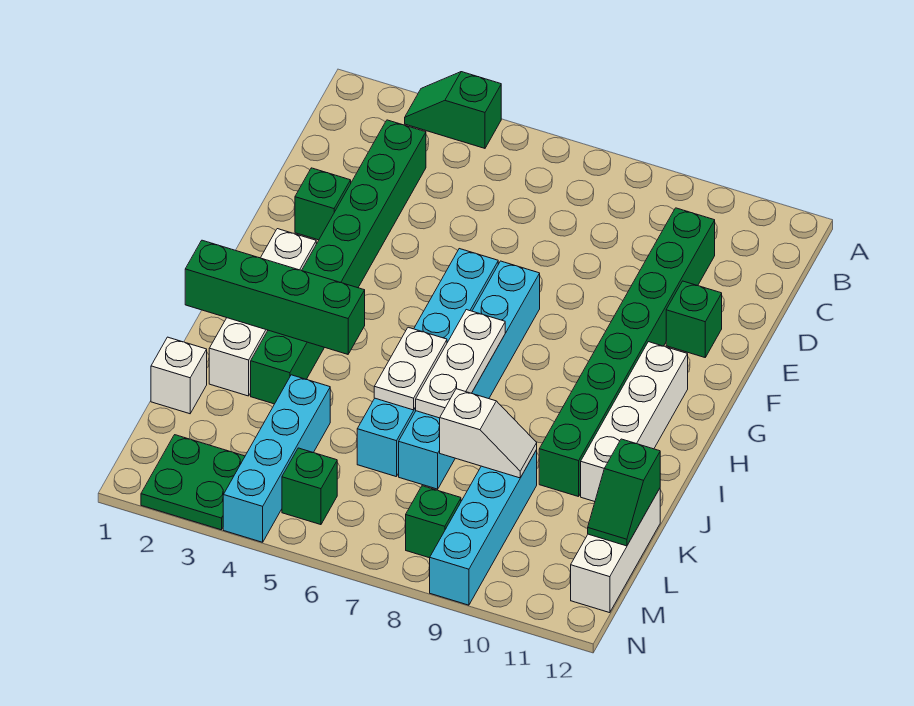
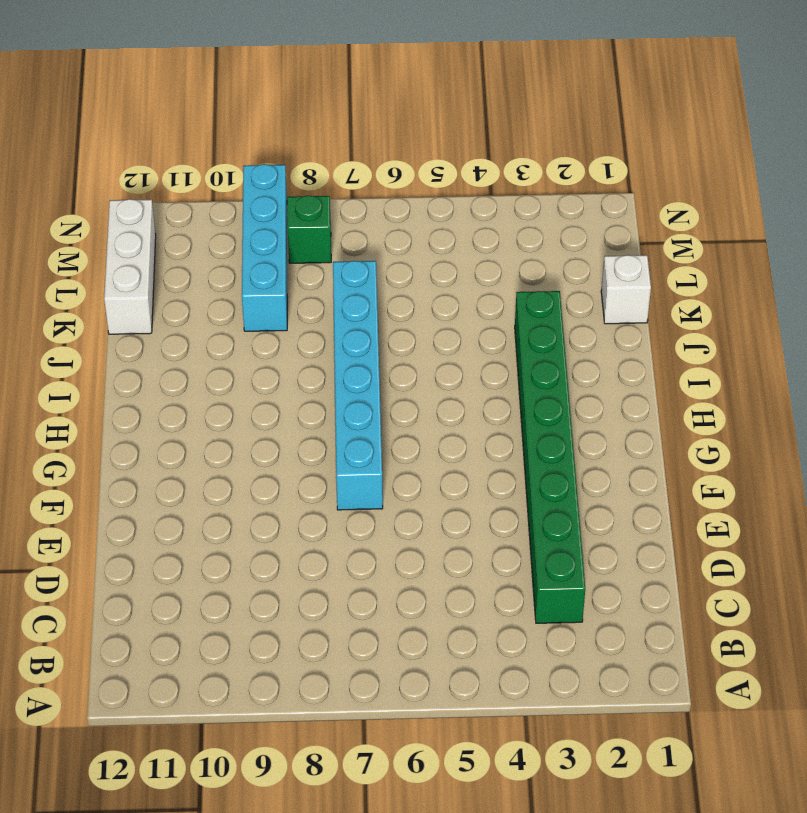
none -> green 1x2 slope [405,72,501,148]
none -> green 1x8 brick [539,208,715,497]
none -> green 1x1 brick [295,168,351,240]

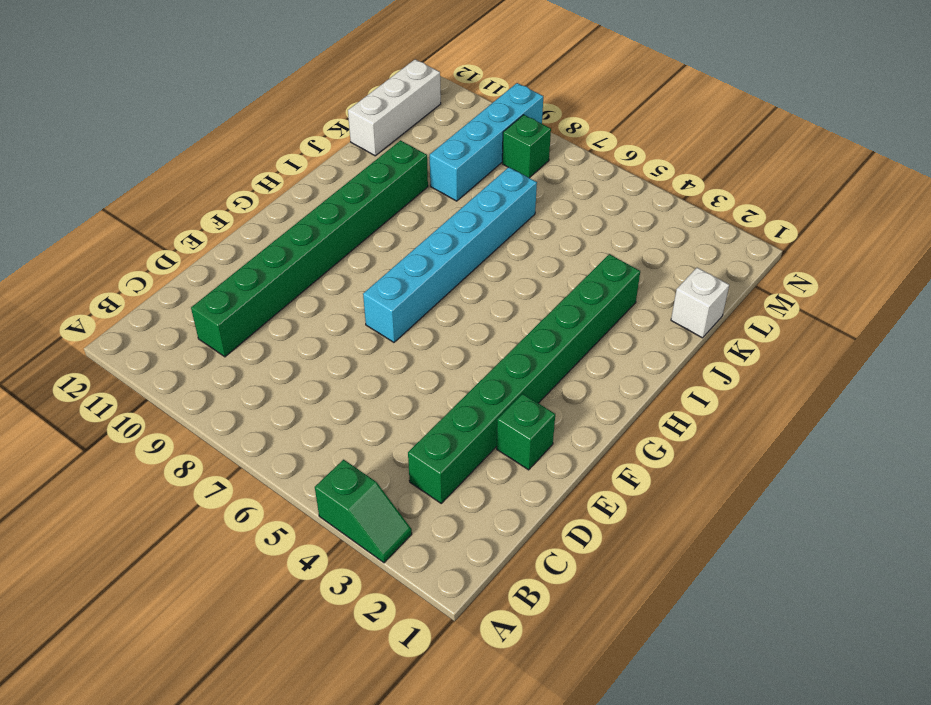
none -> green 1x1 brick [666,281,722,357]
none -> cyan 1x6 brick [357,249,498,477]
none -> white 1x4 brick [209,229,316,396]

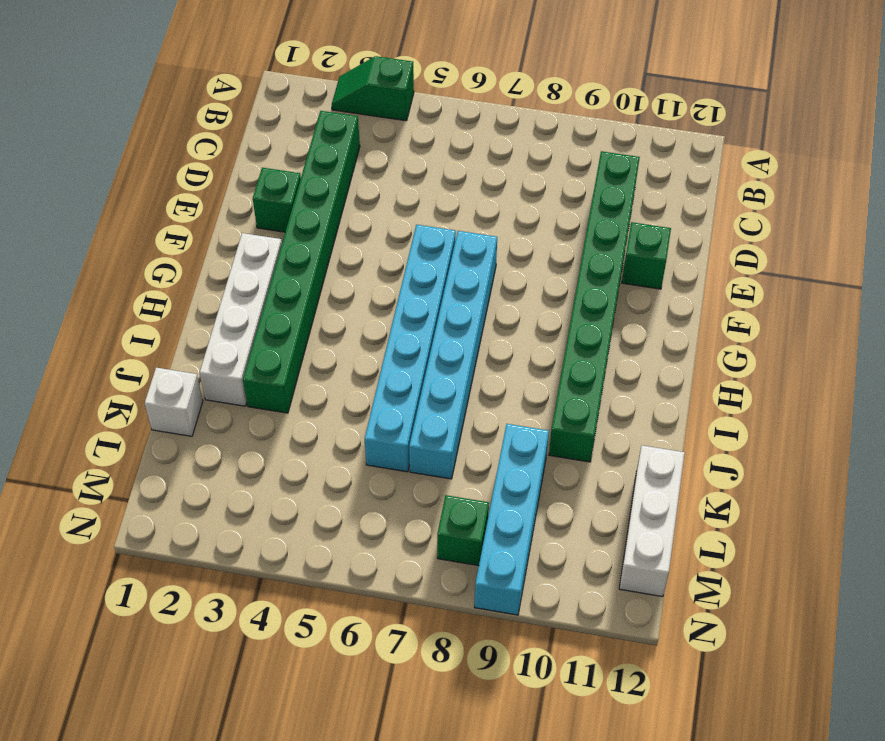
none -> white 1x4 brick [581,342,688,502]
none -> cyan 1x4 brick [223,375,330,542]
none -> green 2x2 plate [141,435,245,530]

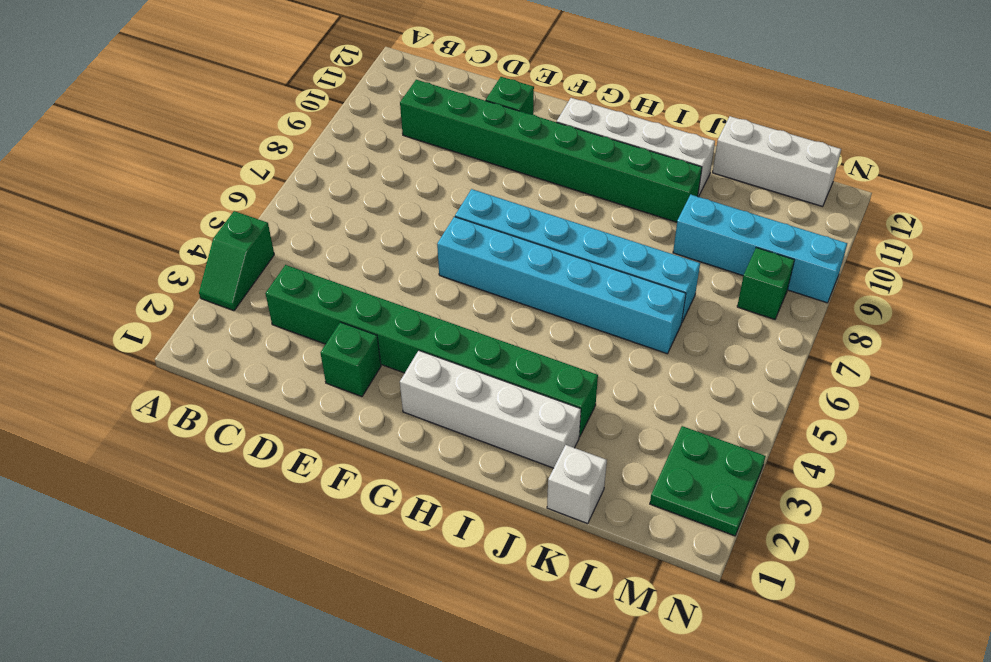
none -> cyan 1x4 brick [223,375,330,542]
none -> green 1x1 brick [282,448,337,525]
none -> white 1x3 plate [416,310,505,418]

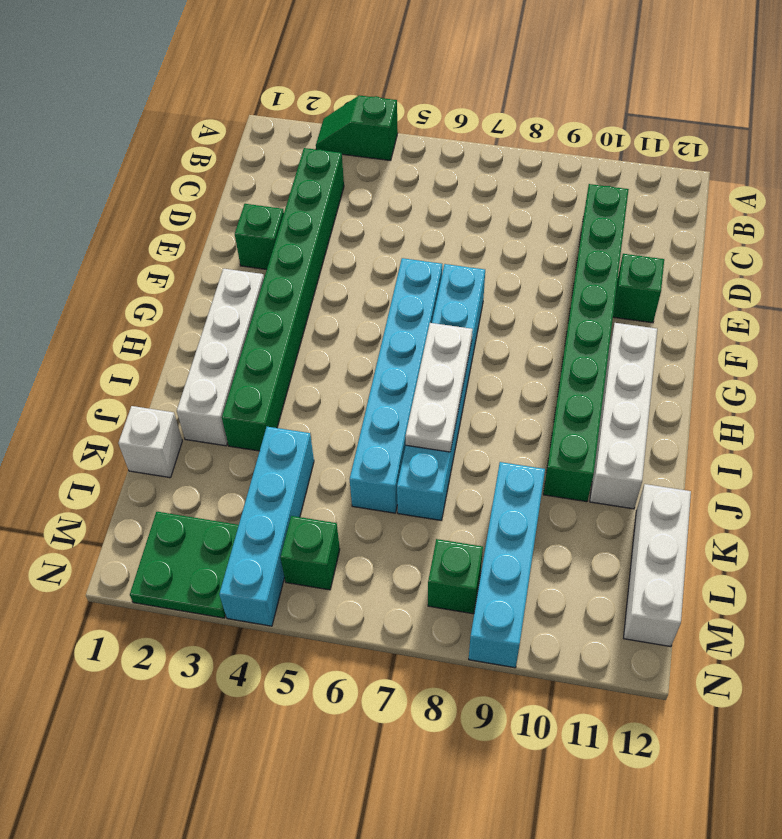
none -> green 1x4 brick [185,240,365,354]
none -> white 1x2 plate [374,327,447,410]
none -> white 1x2 slope [440,389,537,478]

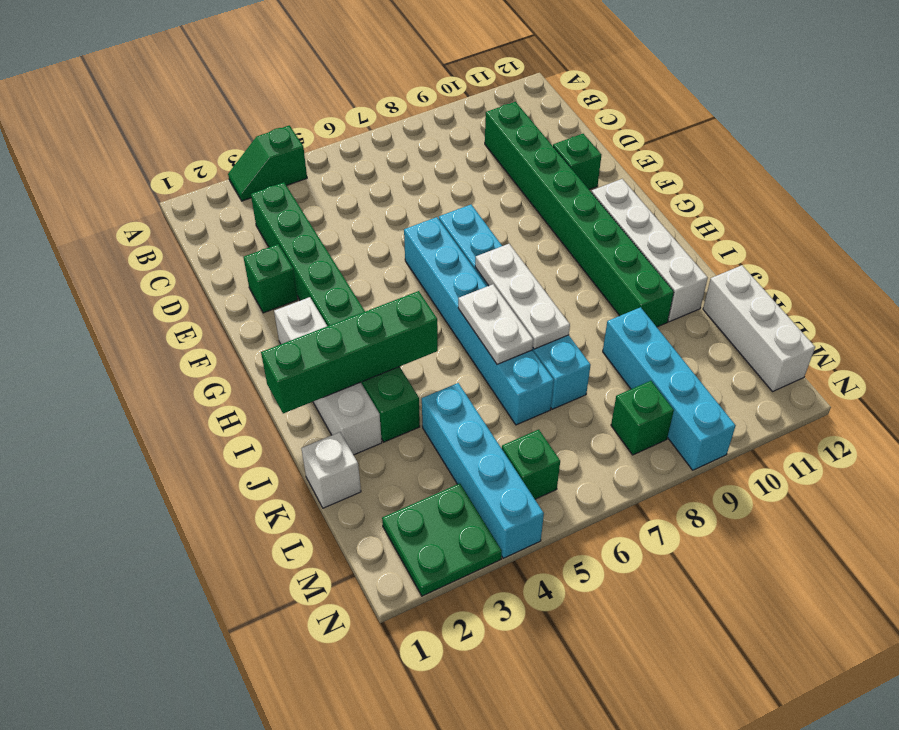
none -> white 1x2 slope [440,389,537,478]
none -> green 1x2 slope [588,439,660,546]

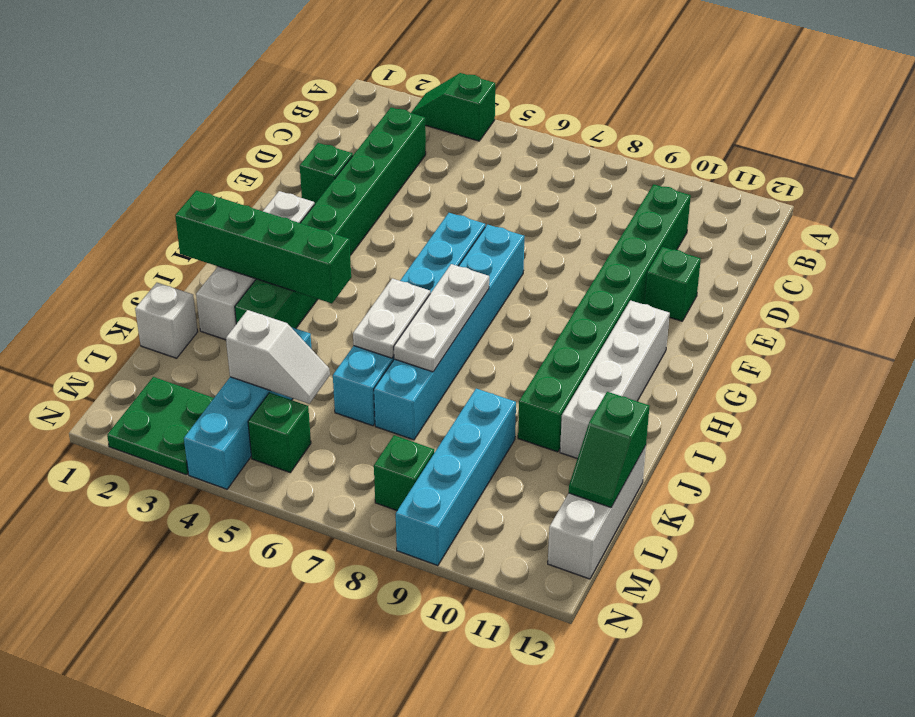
white 1x2 slope [226,310,330,404] -> white 1x2 slope moved to [440,389,537,478]

